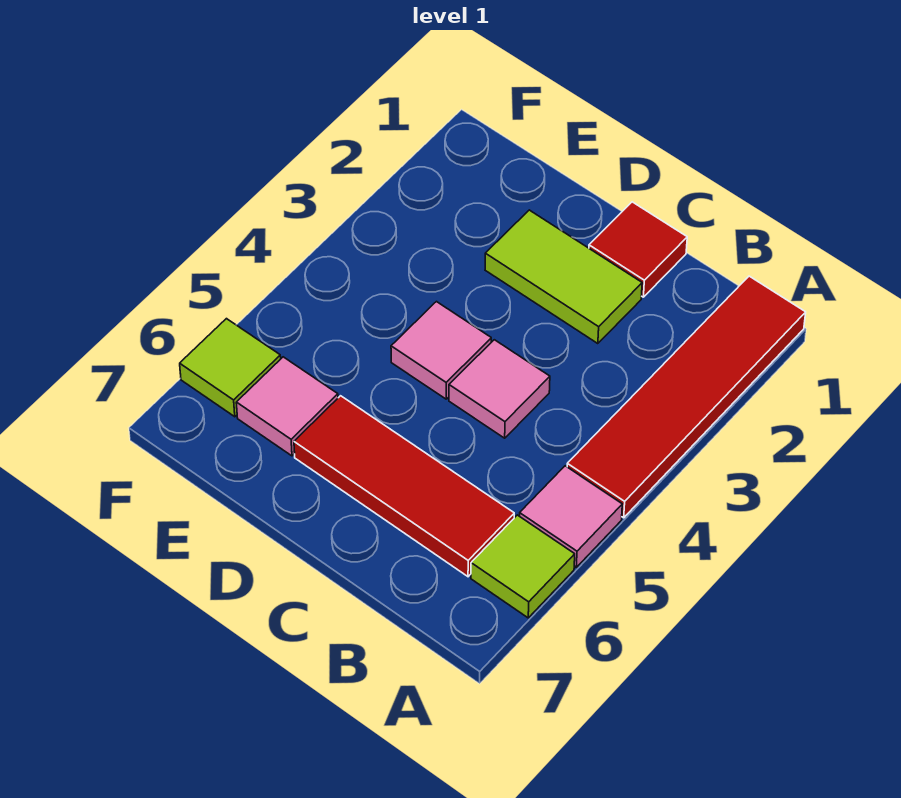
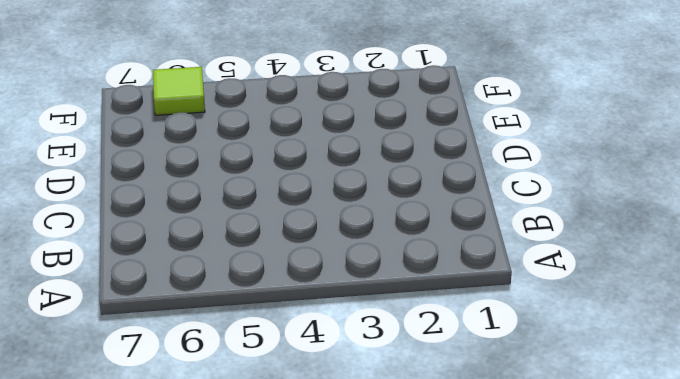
none -> red 1x4 tile [567,276,806,518]
none -> pink 1x1 tile [520,466,622,567]

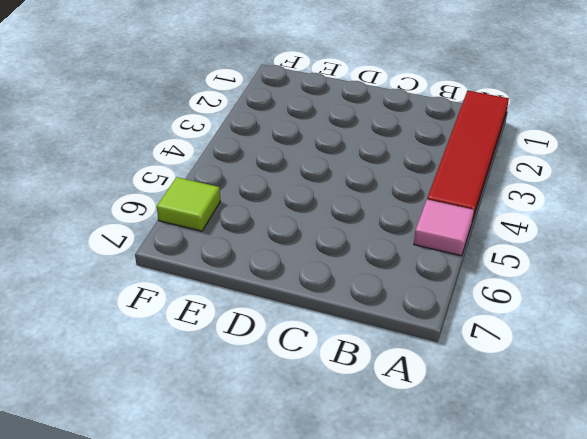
none -> lime 1x1 tile [471,515,575,618]
none -> red 1x3 tile [294,396,514,577]

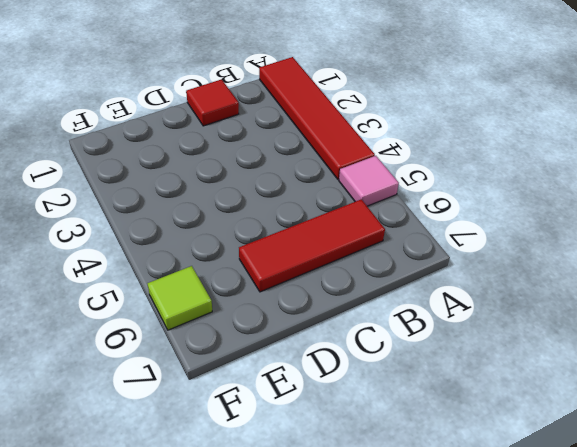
none -> lime 1x1 tile [471,515,575,618]
none -> lime 1x2 tile [485,210,642,344]

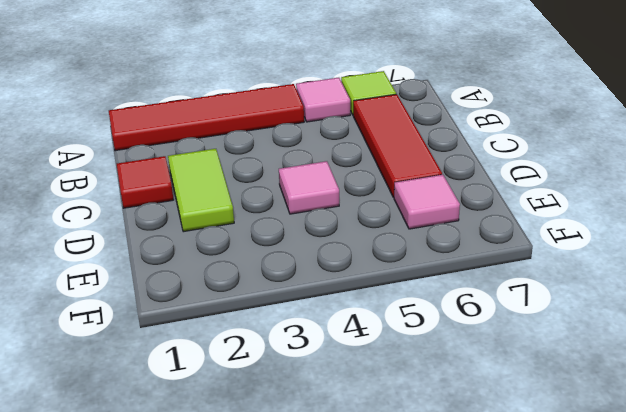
none -> pink 1x1 tile [449,340,550,438]
none -> lime 1x1 tile [180,319,281,417]

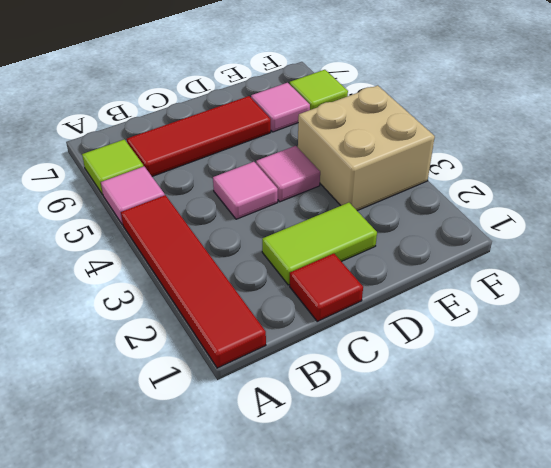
tan 2x2 brick [298,85,435,211] -> none

